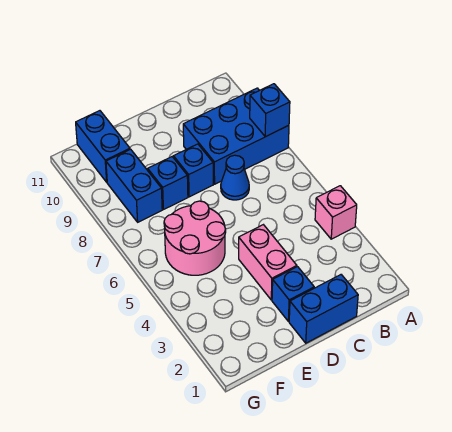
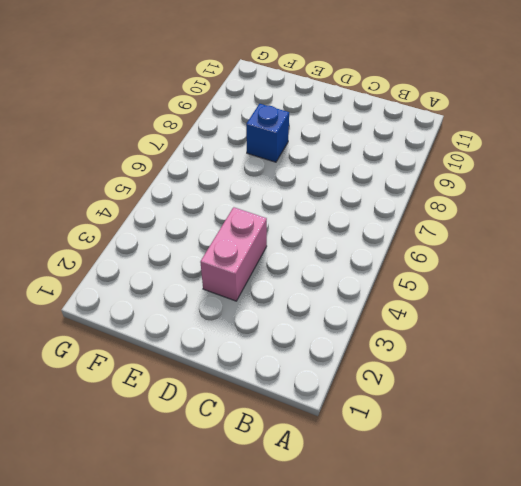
none -> pink 1x1 brick [315,186,357,239]
none -> blue 2x3 brick [183,88,289,184]
none -> blue 1x2 brick [289,275,358,343]

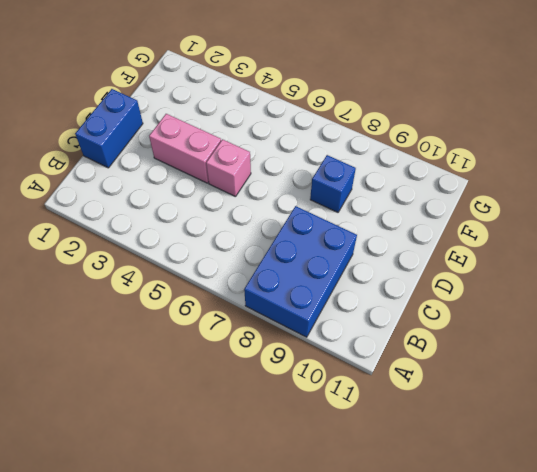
pink 1x1 brick [206,139,251,197] -> pink 1x1 brick moved to [315,186,357,239]
none -> blue 1x1 cone [221,155,249,200]
none -> blue 1x1 brick [272,267,314,321]
none -> blue 1x1 brick [173,144,213,197]

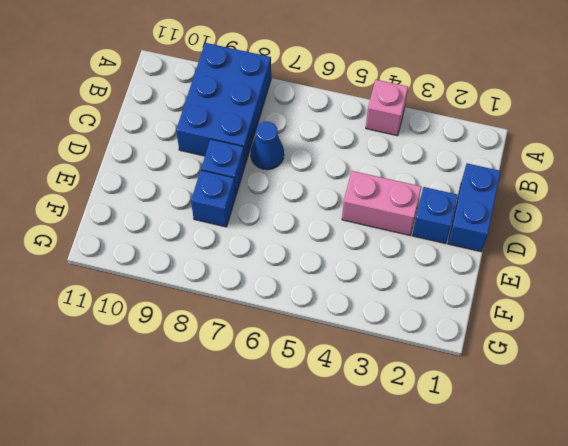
none -> pink 2x2 round brick [164,201,226,275]
none -> blue 1x2 brick [106,149,162,222]
none -> blue 1x2 brick [76,111,130,182]

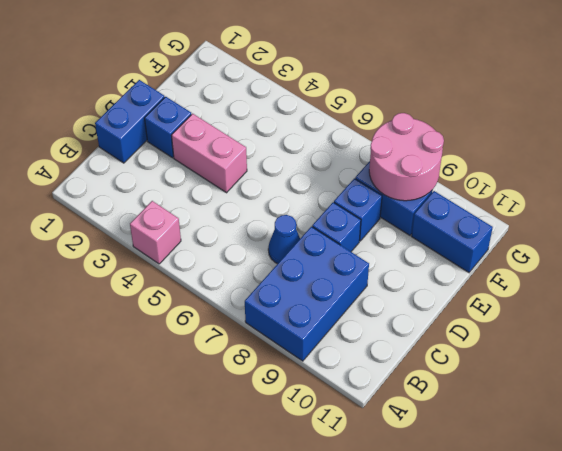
pink 2x2 round brick [369,113,444,201] -> pink 2x2 round brick moved to [164,201,226,275]
none -> blue 1x1 brick [250,84,290,137]

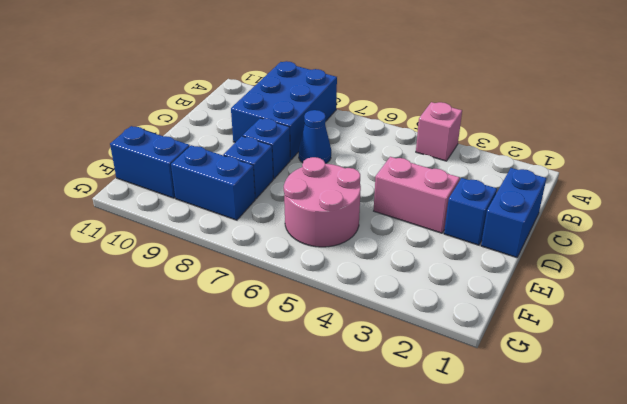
none -> blue 1x1 brick [250,84,290,137]

